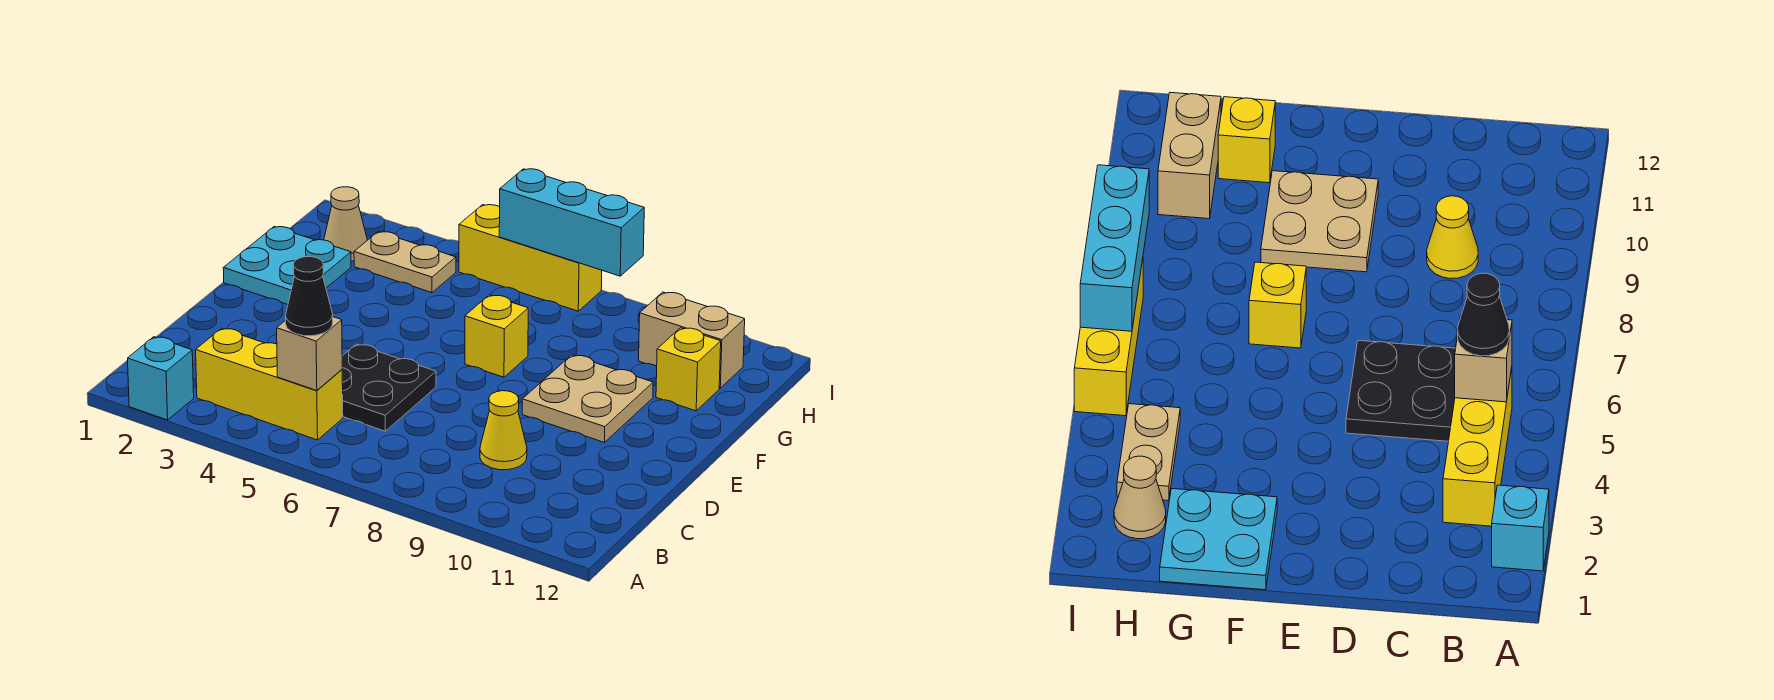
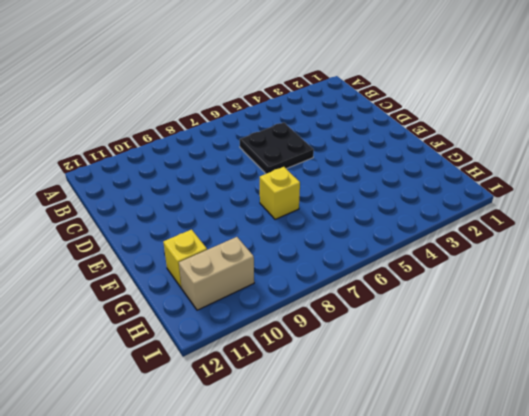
none -> cyan 1x1 brick [128,337,194,420]
none -> yellow 1x3 brick [196,328,343,440]
none -> yellow 1x1 cone [480,391,527,470]

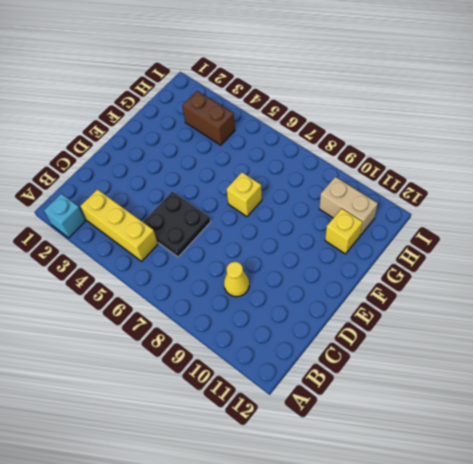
brown 1x2 brick [182,91,235,145] -> tan 1x2 plate [354,232,456,293]
none -> tan 2x2 plate [522,355,653,443]
none -> cyan 2x2 plate [223,227,351,304]
none -> tan 1x1 cone [324,187,367,261]

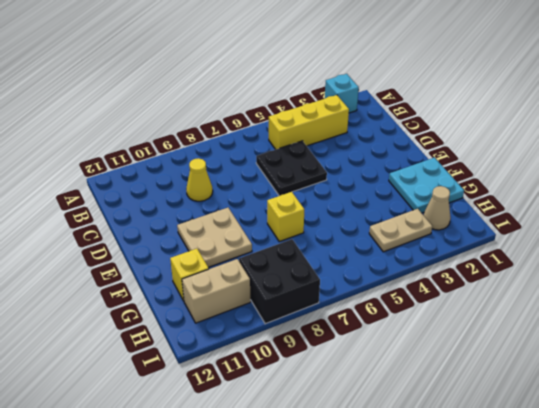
black 2x2 brick [239,239,320,324] -> none
none -> yellow 1x3 brick [459,205,602,311]
none -> tan 1x1 brick [277,317,342,391]
none -> cyan 1x3 brick [499,169,644,276]

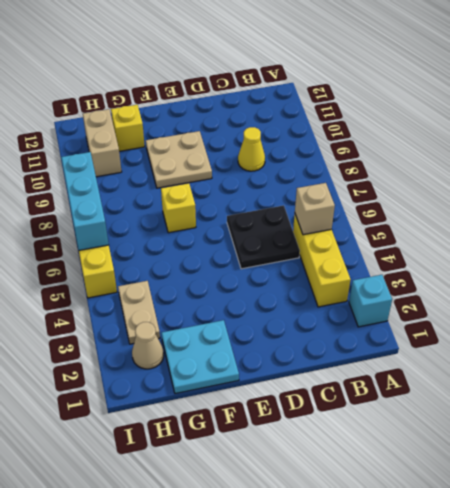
none -> black 1x1 cone [286,257,333,336]

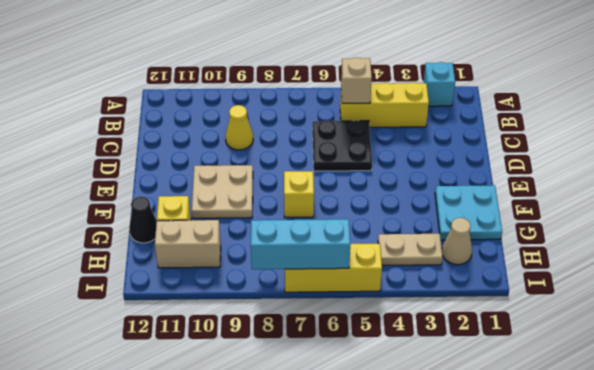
black 1x1 cone [129,196,157,243] -> black 1x1 cone moved to [286,257,333,336]

